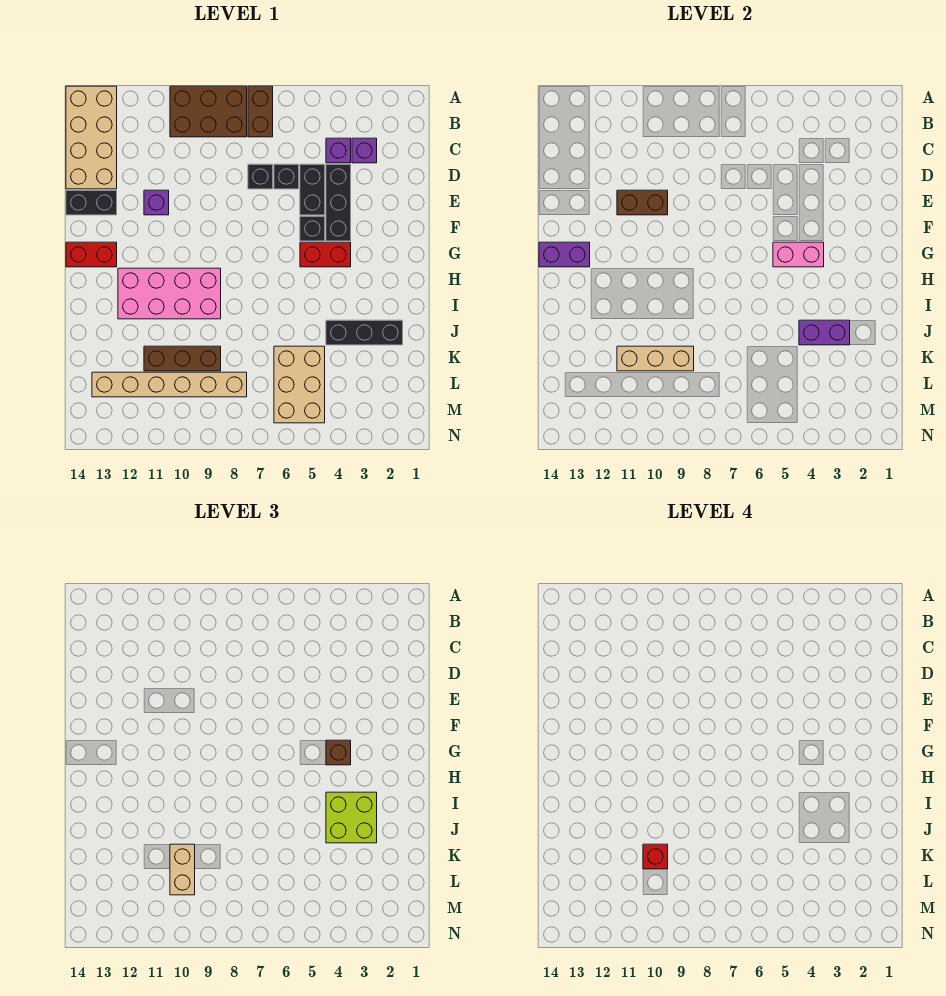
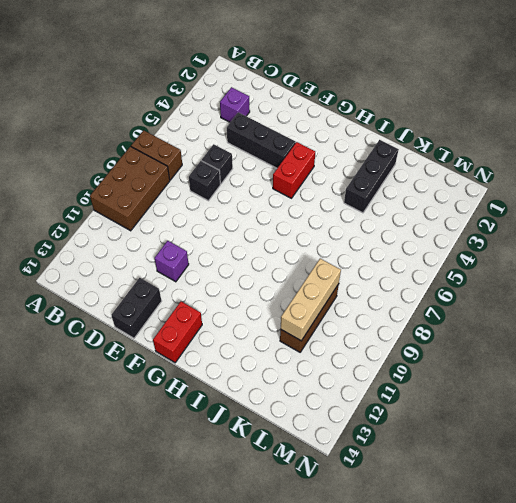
none -> tan 2x4 brick [66,86,117,189]
none -> purple 1x1 brick [326,138,351,163]
none -> black 1x2 brick [300,164,325,215]

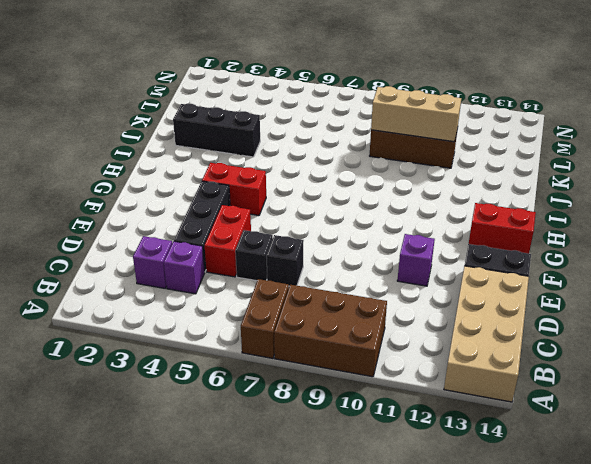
red 1x2 brick [205,205,251,277] -> black 1x2 brick [300,164,325,215]
none -> black 1x1 brick [300,216,325,241]
none -> pink 2x4 brick [118,268,221,319]
none -> tan 2x3 brick [274,346,325,423]

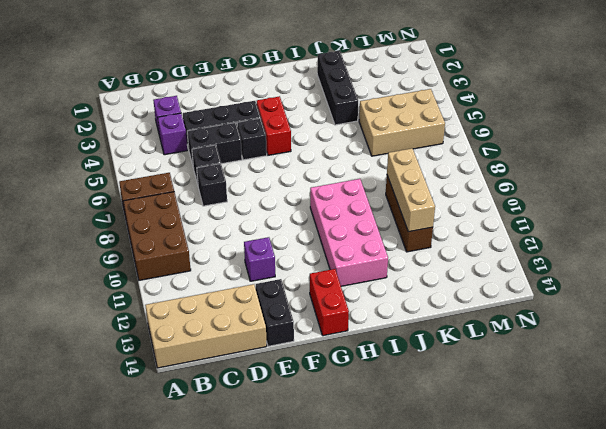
none -> tan 1x6 brick [92,372,247,397]
none -> brown 1x2 brick [617,190,668,215]
none -> pink 1x2 brick [773,242,824,267]

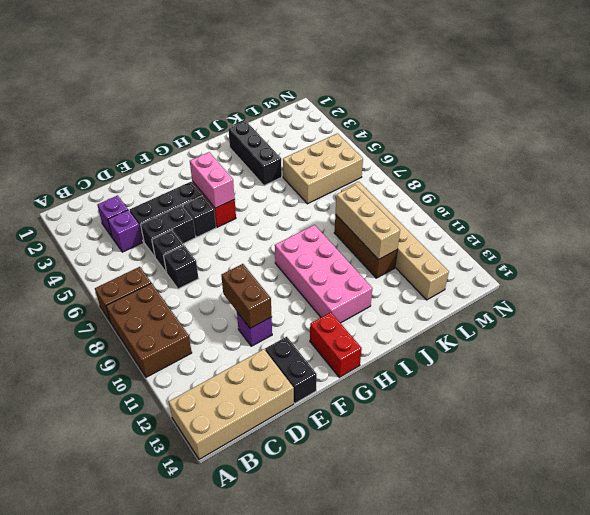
none -> purple 1x2 brick [539,242,590,267]
none -> purple 1x2 brick [799,320,850,345]
none -> brown 1x1 brick [326,740,351,765]

